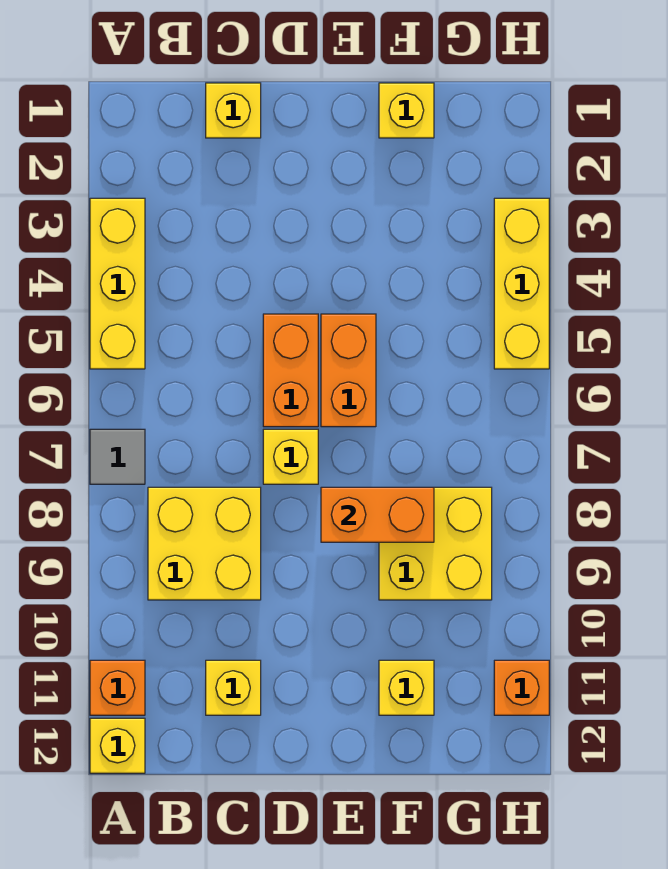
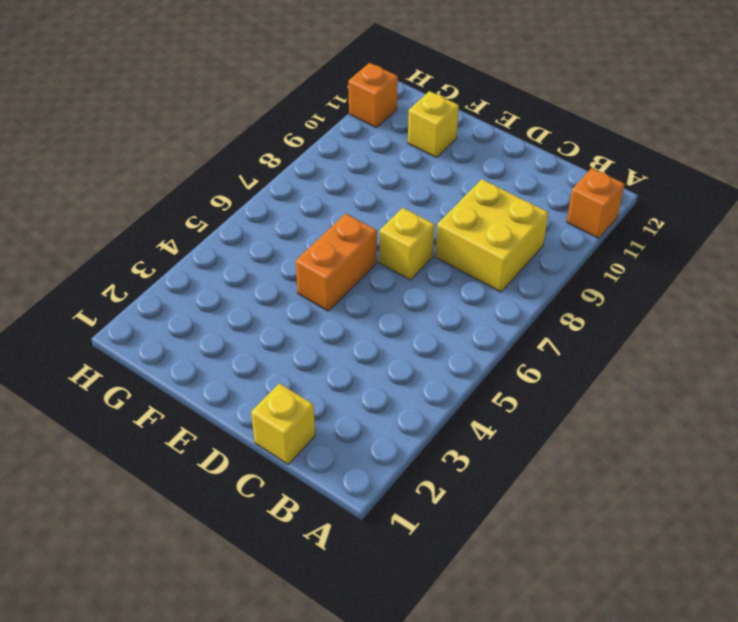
none -> yellow 1x3 brick [90,198,145,369]
none -> grey 1x1 tile [90,429,145,484]
none -> yellow 1x1 brick [90,718,145,773]

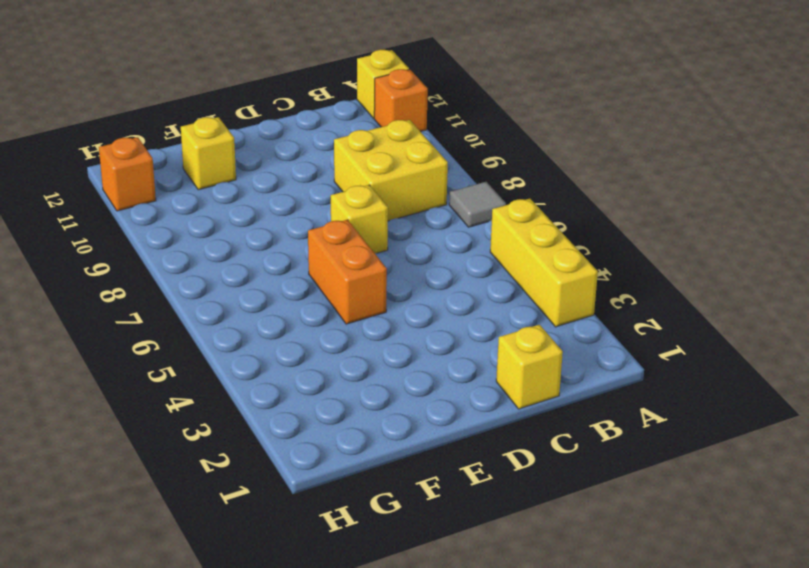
none -> yellow 1x1 brick [206,660,261,715]
none -> orange 1x2 brick [263,314,318,427]
none -> yellow 1x1 brick [379,83,434,138]

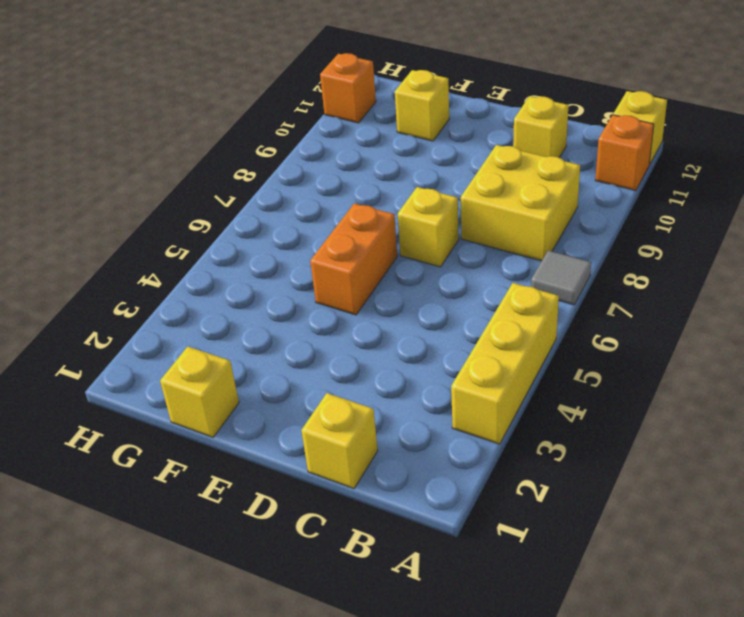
none -> orange 1x2 brick [263,314,318,427]
none -> yellow 2x2 brick [379,487,492,600]
none -> yellow 1x3 brick [494,198,549,369]

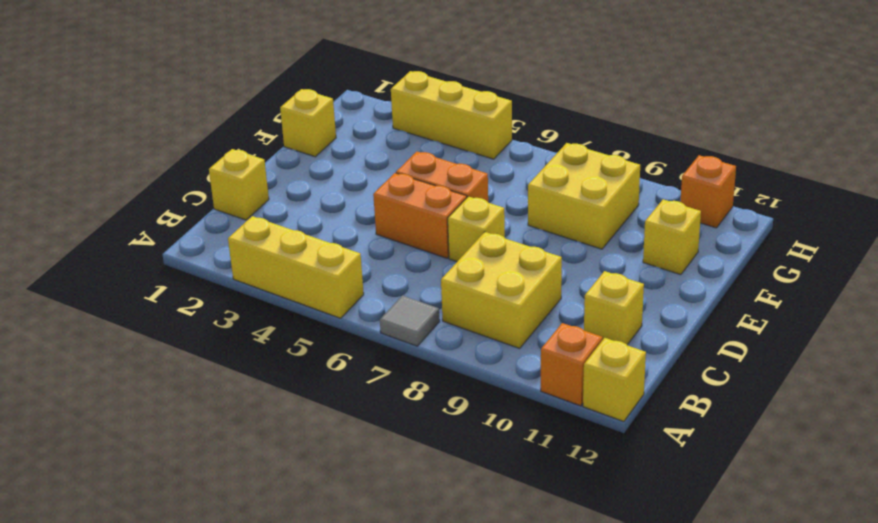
none -> orange 1x2 brick [321,487,434,542]

